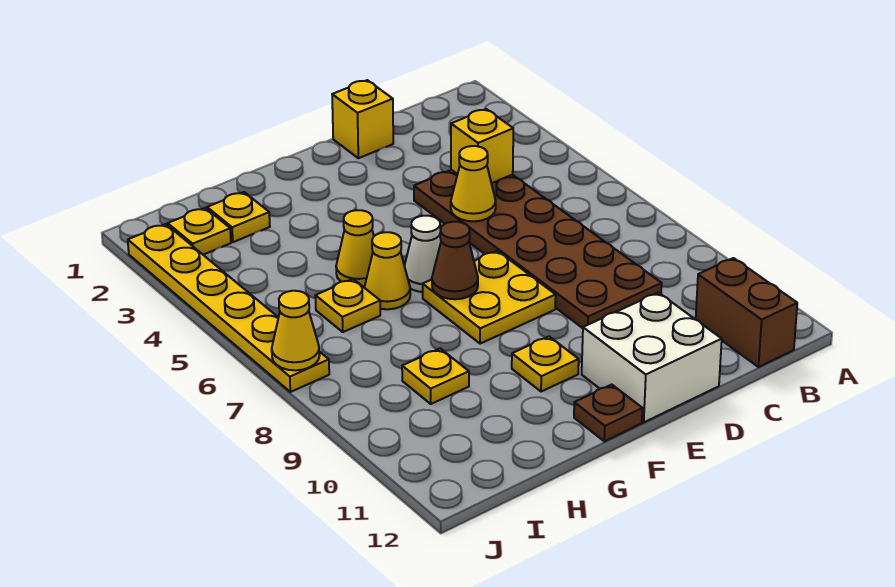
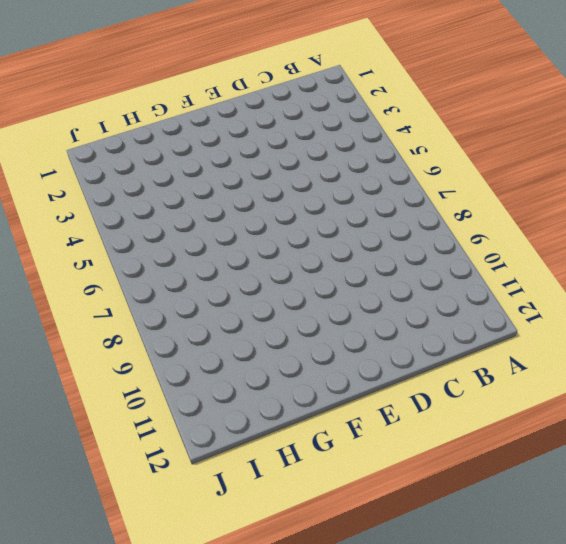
none -> brown 1x2 brick [696,258,797,367]
none -> brown 2x6 plate [414,170,662,328]
none -> yellow 1x1 brick [332,80,393,158]

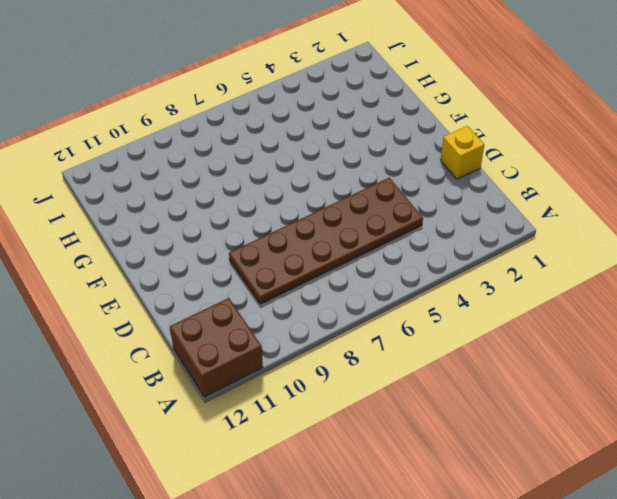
brown 2x2 brick [170,298,263,397] -> brown 1x2 brick [696,258,797,367]
none -> white 2x2 brick [582,293,722,422]
none -> yellow 2x2 plate [423,251,556,344]
none -> white 1x1 cone [404,216,441,292]

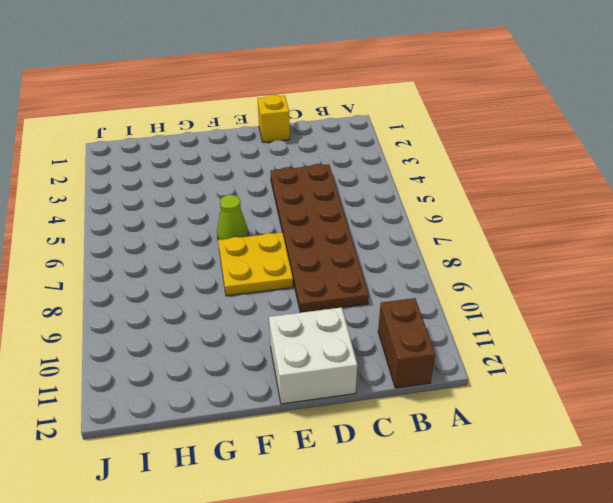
lime 1x1 cone [217,195,248,240] -> white 1x1 cone [404,216,441,292]
none -> yellow 1x1 plate [512,337,579,392]
none -> brown 1x1 plate [574,385,643,441]
none -> yellow 1x1 cone [336,210,374,286]

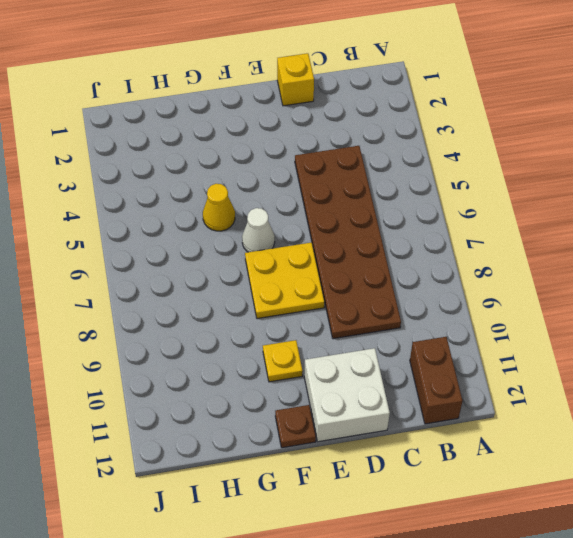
none -> yellow 1x1 cone [364,232,410,309]
none -> yellow 1x1 plate [207,192,270,242]
none -> yellow 1x1 plate [315,279,380,332]

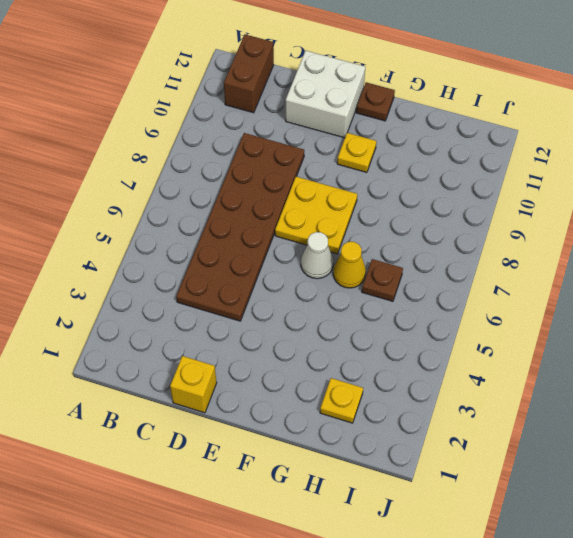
brown 1x1 plate [362,259,403,301] -> yellow 1x1 plate [315,279,380,332]
none -> yellow 1x1 cone [336,210,374,286]
none -> yellow 1x1 plate [402,349,469,404]
none -> yellow 1x1 plate [168,208,231,255]

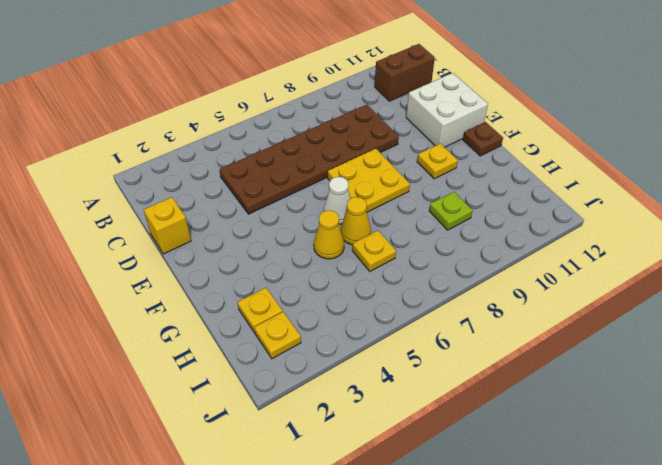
lime 1x1 plate [429,192,473,230] -> yellow 1x1 plate [402,349,469,404]
none -> yellow 1x6 plate [128,224,329,392]
none -> yellow 1x1 brick [451,109,513,183]
none -> yellow 1x1 cone [451,146,496,221]

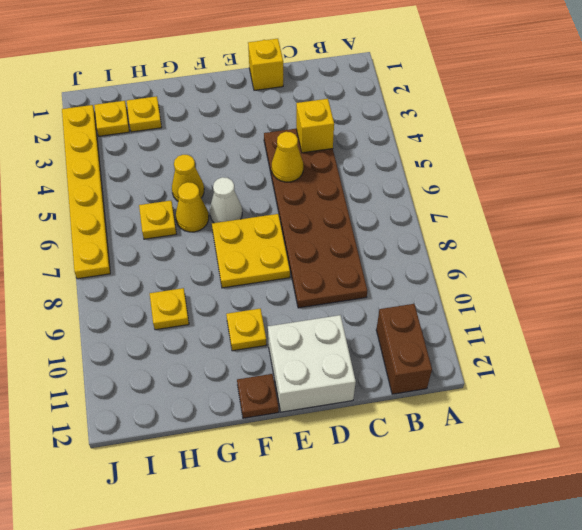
none -> brown 1x1 cone [432,222,478,299]
none -> yellow 1x1 cone [272,291,320,370]

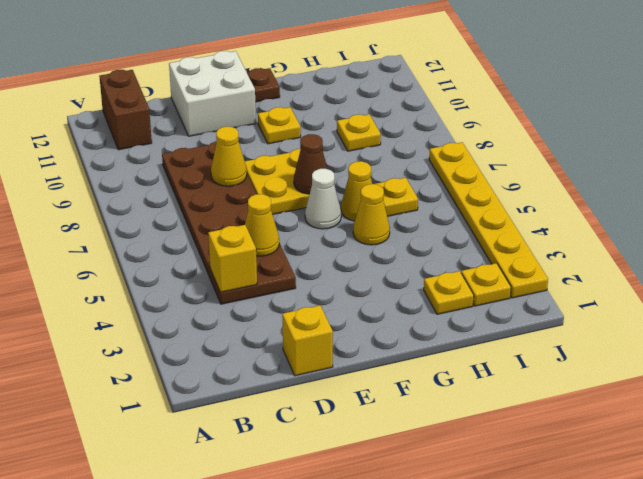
yellow 1x1 cone [211,127,247,186] -> yellow 1x1 cone moved to [272,291,320,370]

